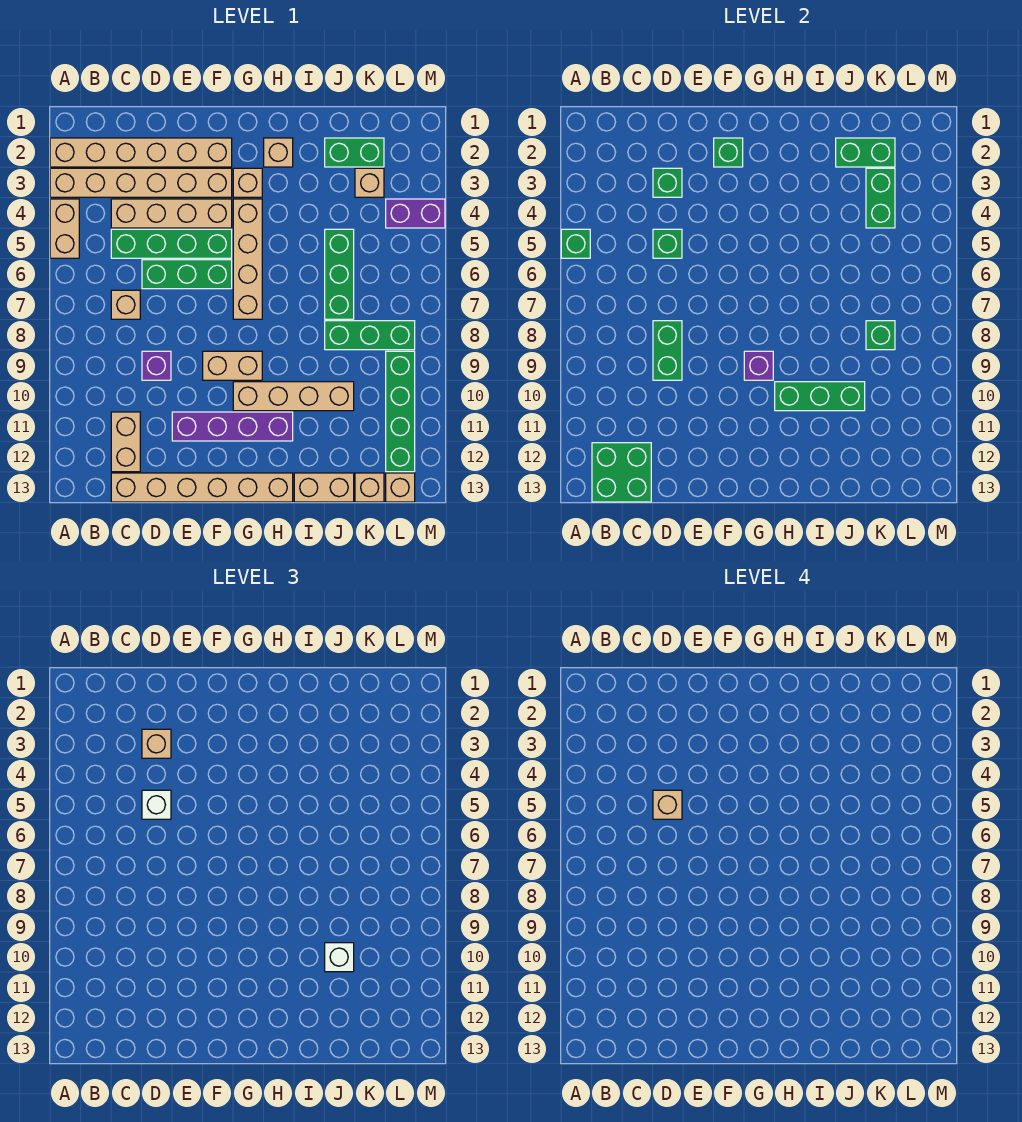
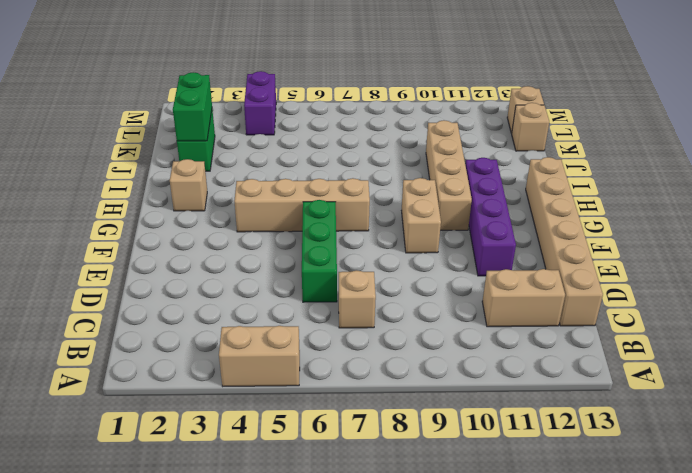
none -> tan 1x6 brick [50,138,232,167]
none -> tan 1x6 brick [50,168,232,197]
none -> tan 1x4 brick [111,199,232,228]
none -> green 1x4 brick [111,229,232,258]

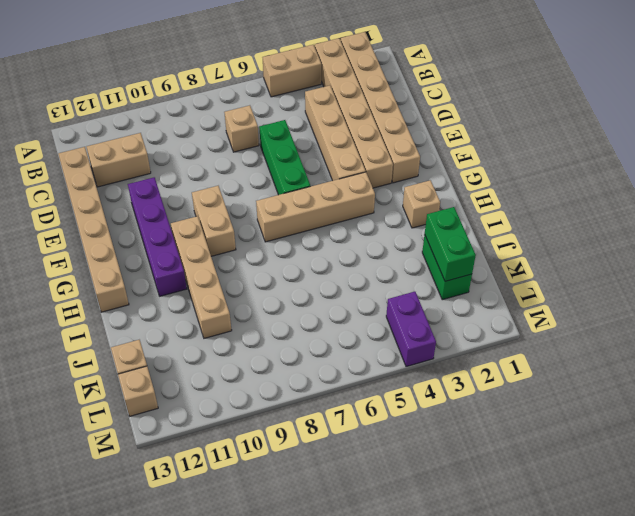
none -> green 1x4 brick [111,229,232,258]
none -> purple 1x1 brick [142,351,171,380]
none -> tan 1x1 brick [233,168,262,197]
none -> tan 1x2 brick [294,473,354,502]

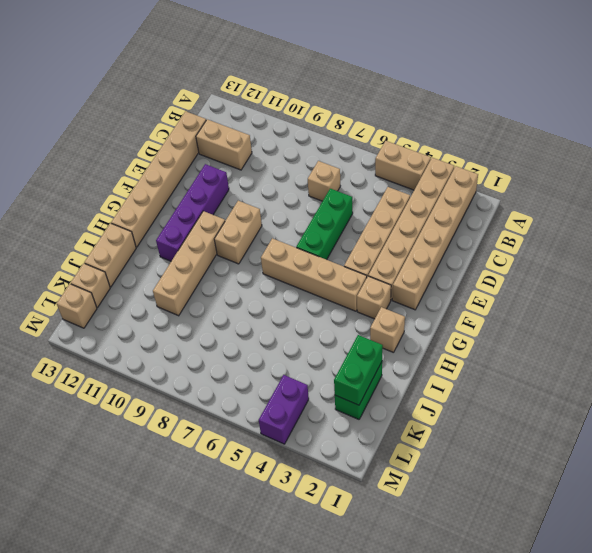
none -> green 1x4 brick [111,229,232,258]
none -> purple 1x1 brick [142,351,171,380]
none -> green 1x3 brick [325,229,354,319]
none -> green 1x3 brick [325,321,415,350]

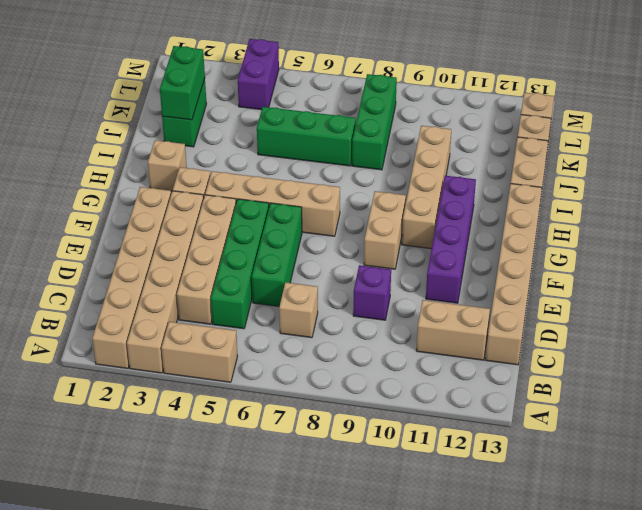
none -> tan 1x1 brick [355,168,384,197]
none -> green 1x4 brick [386,351,415,472]
none -> green 1x1 brick [561,229,590,258]
none -> green 2x2 brick [592,443,651,502]

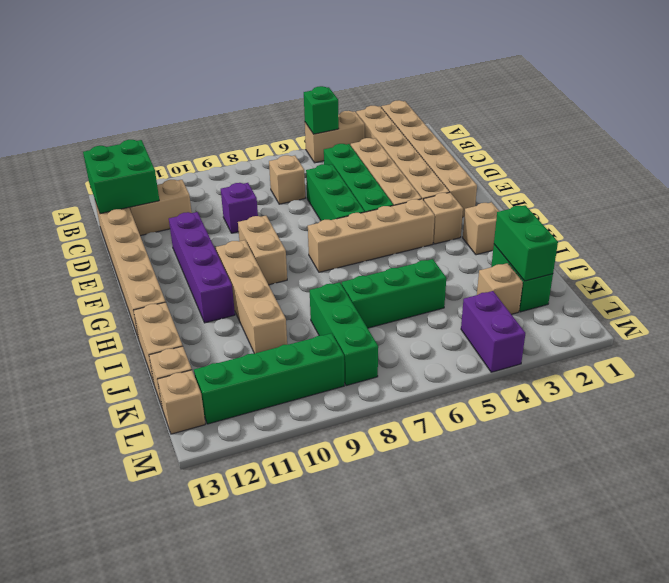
none -> green 1x1 brick [653,168,682,197]
none -> green 1x1 brick [653,229,682,258]
none -> green 1x2 brick [653,321,682,380]
none -> green 1x1 brick [714,138,743,167]

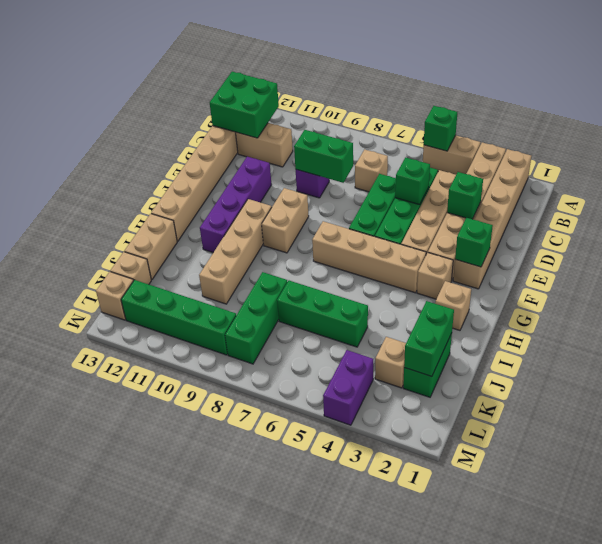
none -> purple 1x1 brick [744,351,773,380]
none -> green 1x3 brick [775,382,865,411]
none -> green 1x2 brick [866,168,895,228]
none -> green 1x1 brick [866,321,895,350]

